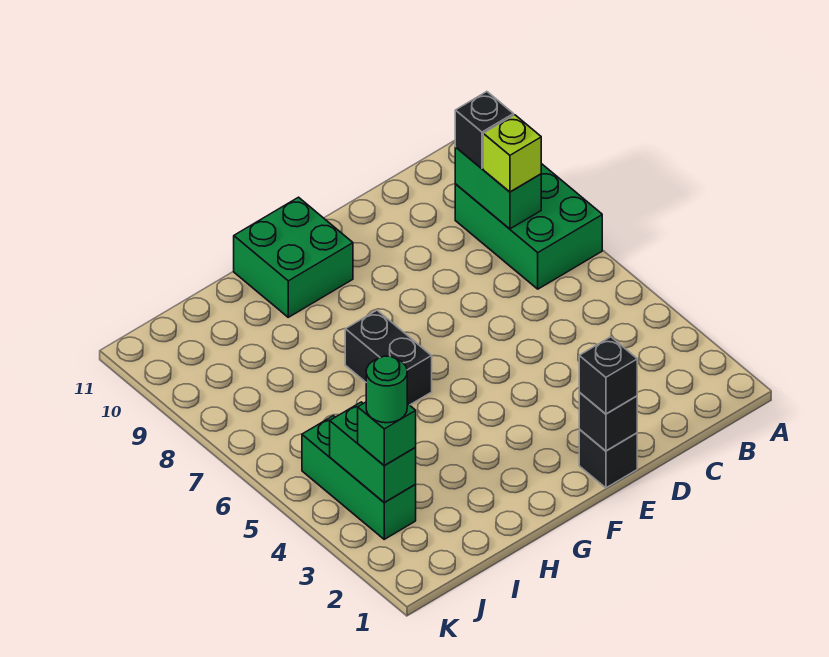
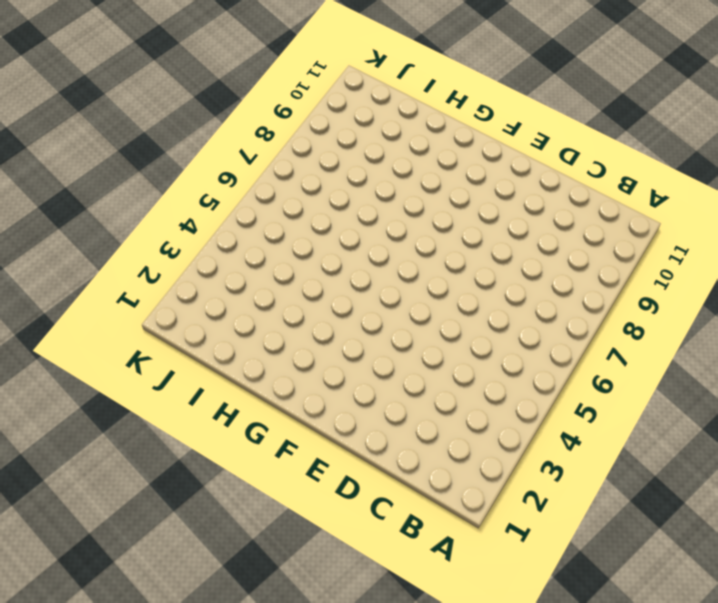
none -> green 2x3 brick [455,164,602,289]
none -> black 1x1 brick [579,429,637,488]
none -> green 2x2 brick [234,197,353,317]

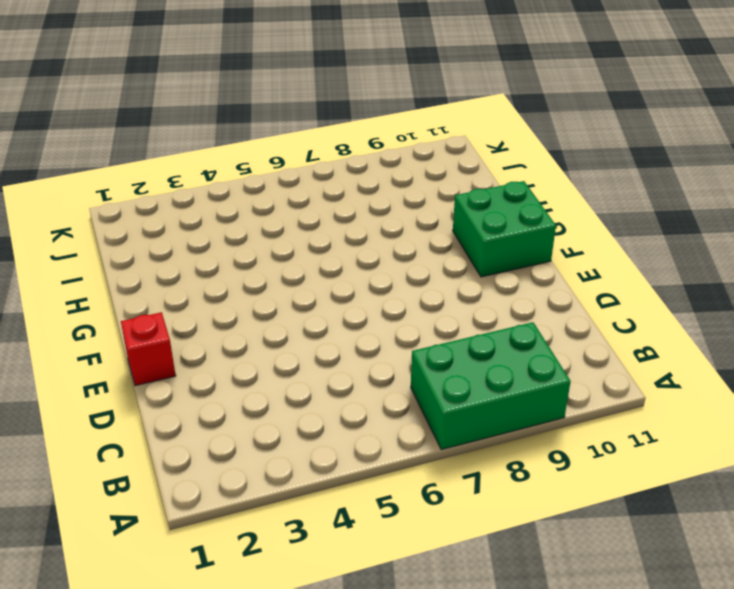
red 1x1 brick [121,312,176,386] -> black 1x1 brick [579,429,637,488]
none -> black 1x2 brick [345,310,432,405]
none -> green 1x3 brick [302,416,416,539]
none -> green 1x2 brick [455,147,541,229]

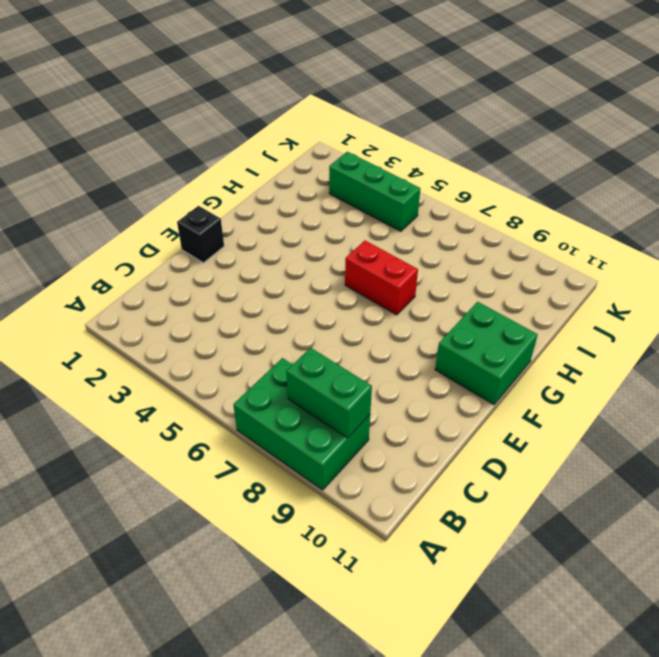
red 1x2 brick [345,241,418,315] -> black 1x2 brick [345,310,432,405]
none -> black 1x1 brick [579,393,637,451]
none -> green 1x2 brick [330,402,416,503]
none -> lime 1x1 brick [483,115,541,192]

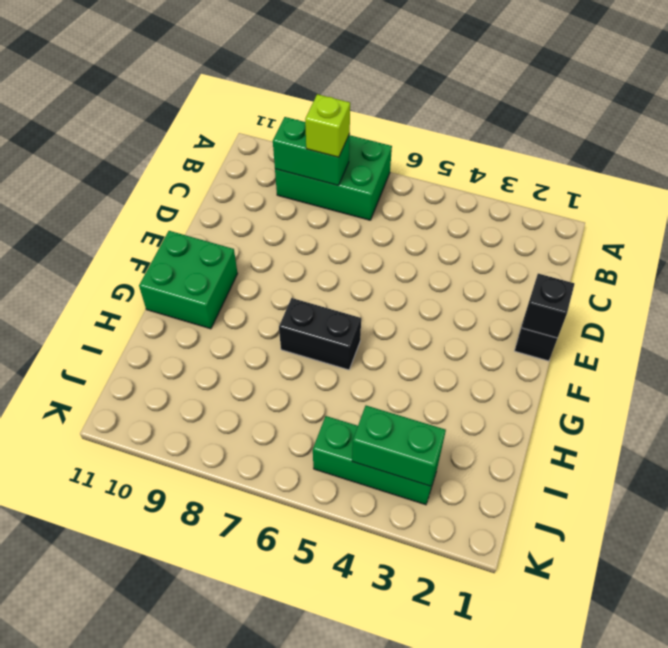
none -> black 1x1 brick [455,92,514,169]
none -> black 1x1 brick [579,337,637,414]
none -> green 1x1 brick [358,402,416,466]

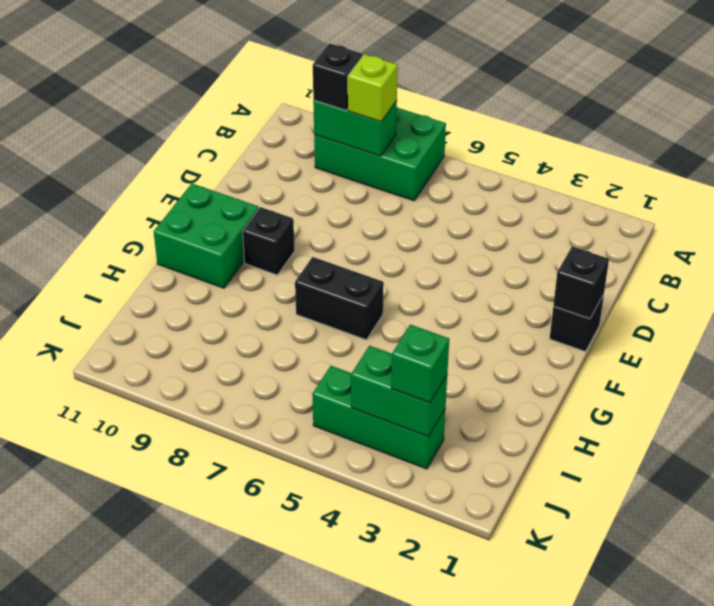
black 1x1 brick [243,207,295,275] -> black 1x1 brick moved to [579,337,637,414]
none -> green 1x1 round brick [366,356,407,423]

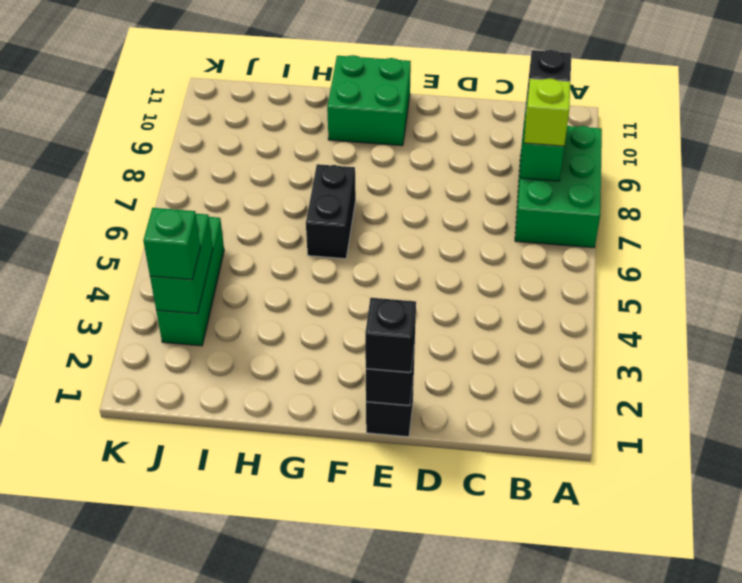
none -> green 1x1 round brick [366,356,407,423]

